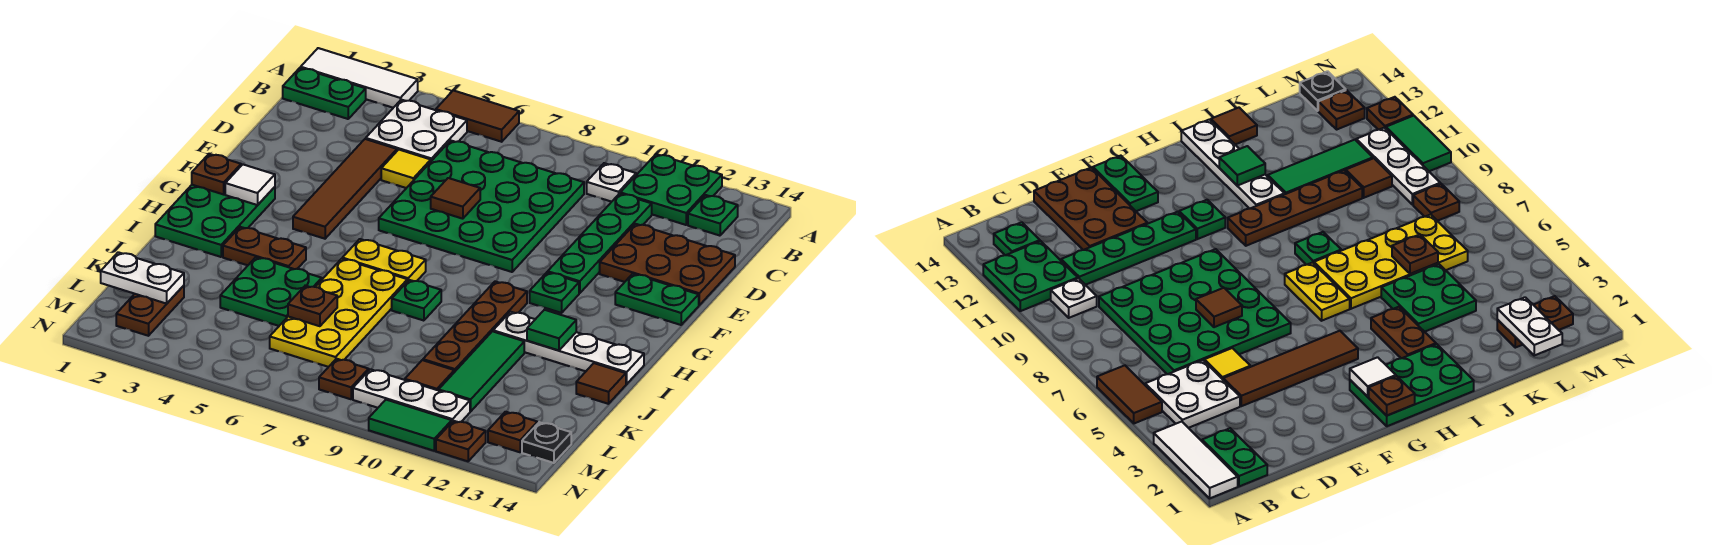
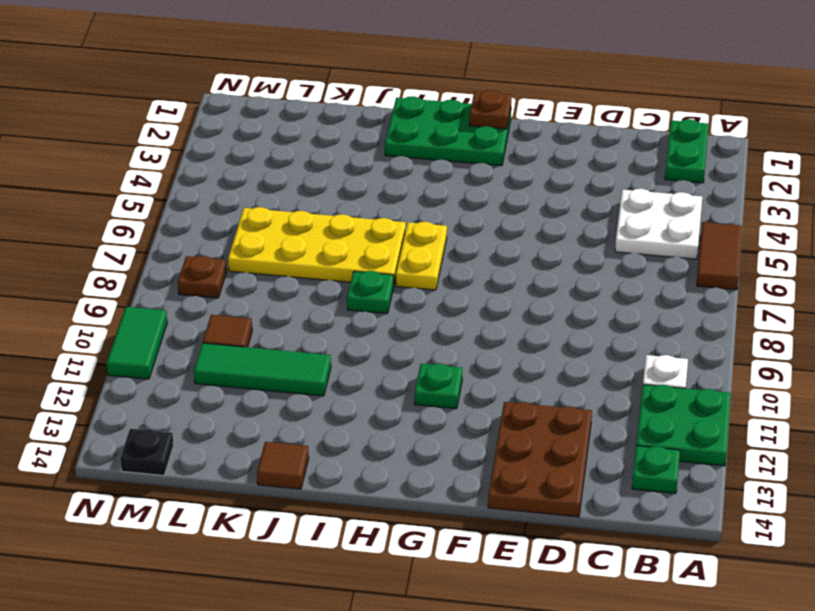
none -> white 1x3 tile [301,48,418,108]
none -> green 4x4 plate [379,140,584,272]
none -> green 1x4 plate [548,193,652,293]
none -> brown 1x4 tile [293,139,397,239]

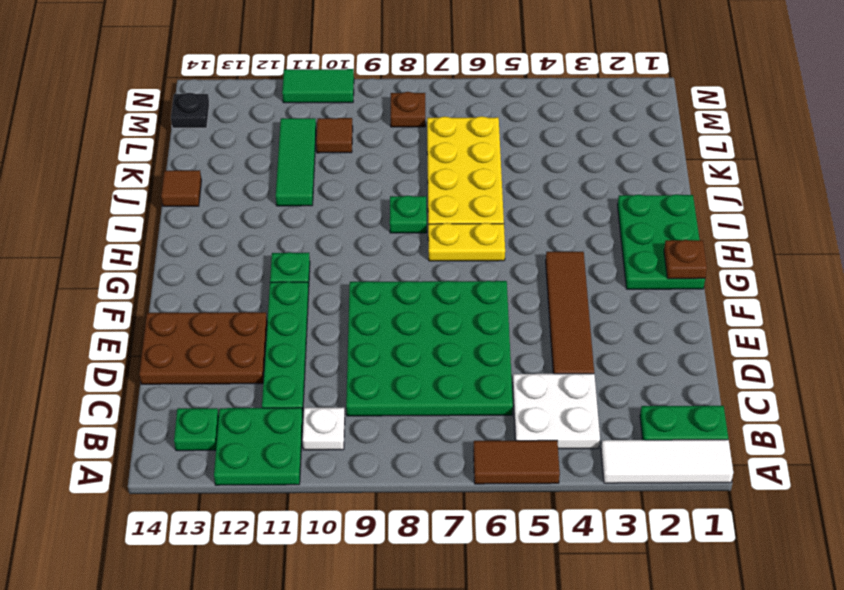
none -> yellow 1x1 tile [381,150,431,188]
none -> green 1x2 plate [615,274,699,325]
none -> brown 1x4 plate [423,281,527,372]
none -> brown 1x2 plate [223,227,306,269]

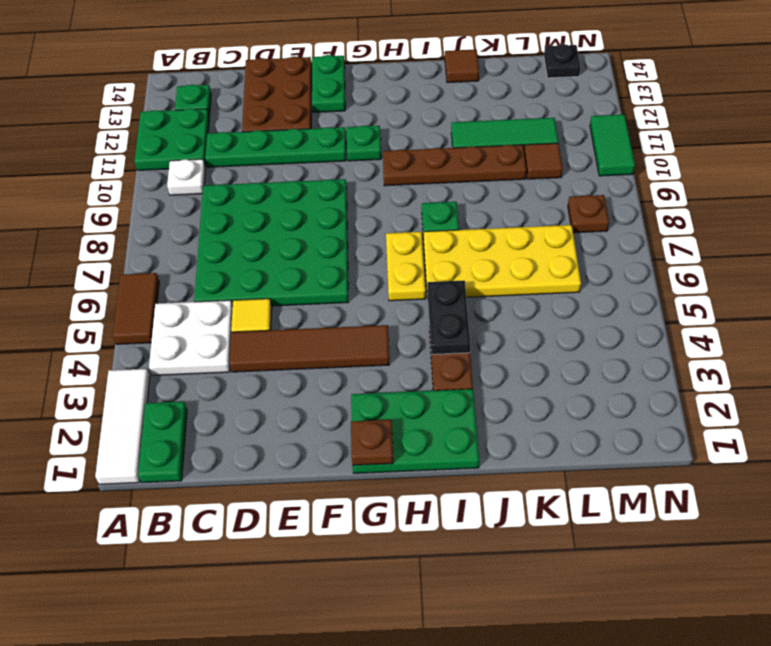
black 1x2 plate [427,281,470,354] -> none
none -> white 1x4 plate [493,312,644,384]
none -> green 2x2 plate [220,257,322,326]
none -> brown 1x2 plate [116,286,184,336]
none -> white 1x3 plate [353,369,470,422]

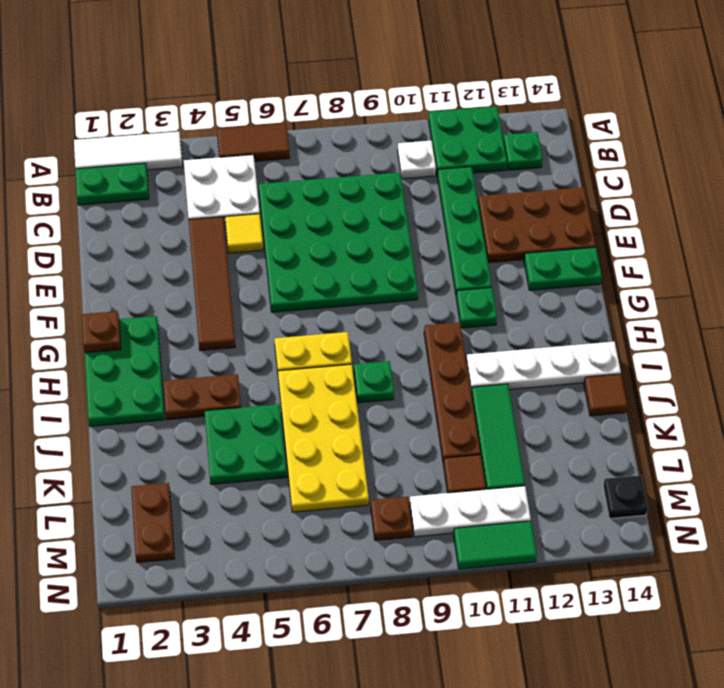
none -> brown 1x1 plate [488,412,538,452]
none -> brown 1x1 plate [436,421,486,461]
none -> brown 1x1 tile [431,178,480,219]
none -> white 1x1 tile [225,165,275,205]

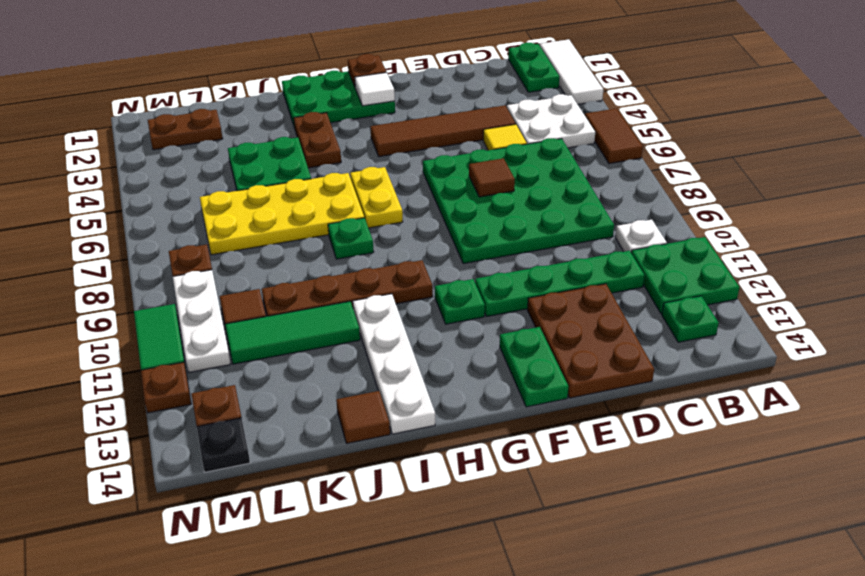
none -> green 1x1 tile [527,310,576,351]
none -> brown 1x1 plate [288,286,337,326]
none -> white 1x2 plate [101,252,184,304]

